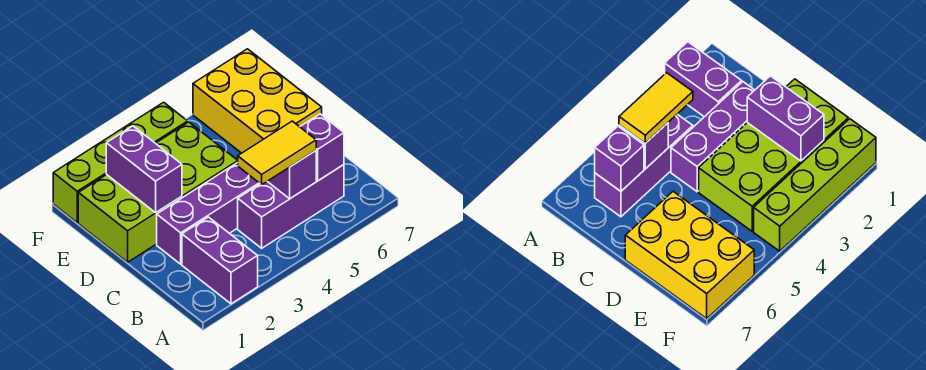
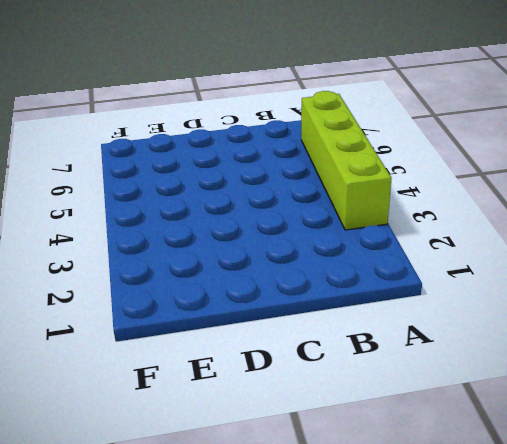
lime 1x4 brick [301,91,392,230] -> lime 1x4 brick moved to [53,102,188,223]
none -> purple 1x2 brick [182,217,258,304]
none -> purple 1x3 brick [238,165,344,248]

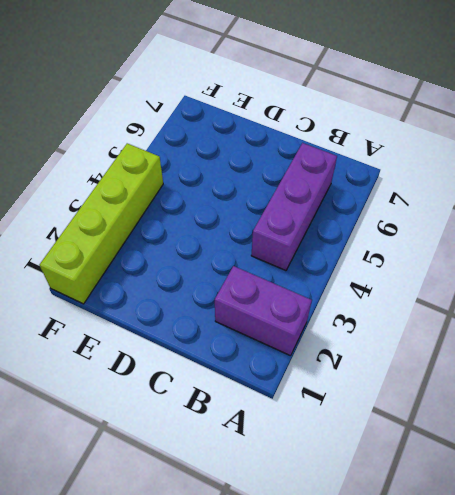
none -> purple 1x3 brick [157,163,260,264]
none -> lime 2x4 brick [78,122,238,262]

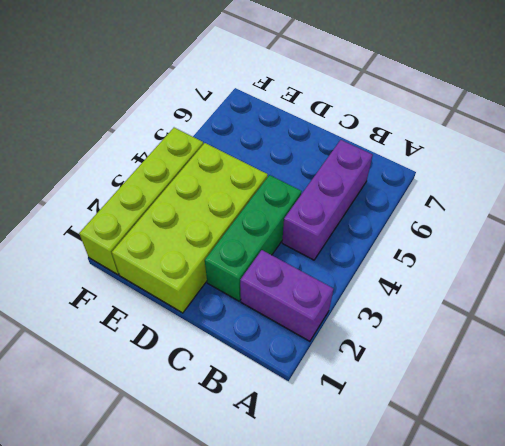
green 1x3 brick [205,175,302,301] -> purple 1x3 brick [157,163,260,264]
none -> yellow 2x3 brick [193,49,322,153]
none -> purple 1x1 brick [268,151,316,199]

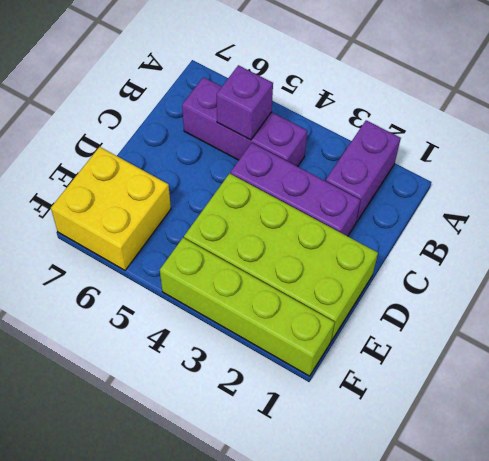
yellow 2x2 brick [51,147,171,270] -> yellow 2x3 brick [193,49,322,153]
none -> purple 1x1 brick [300,114,344,181]
none -> purple 1x2 brick [106,126,182,213]

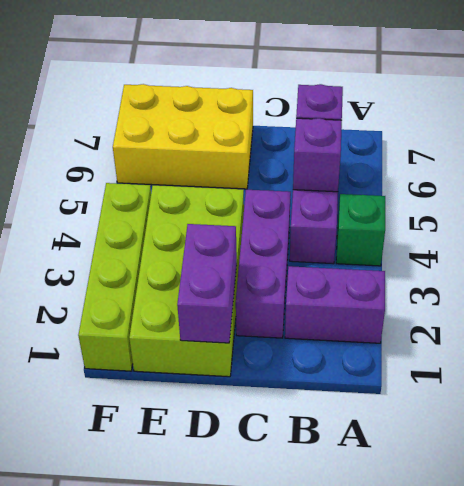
green 1x1 brick [336,194,385,266] -> none
purple 1x2 brick [177,224,237,343] -> purple 1x2 brick turned to [106,126,182,213]
none -> yellow 1x2 tile [238,121,316,185]

